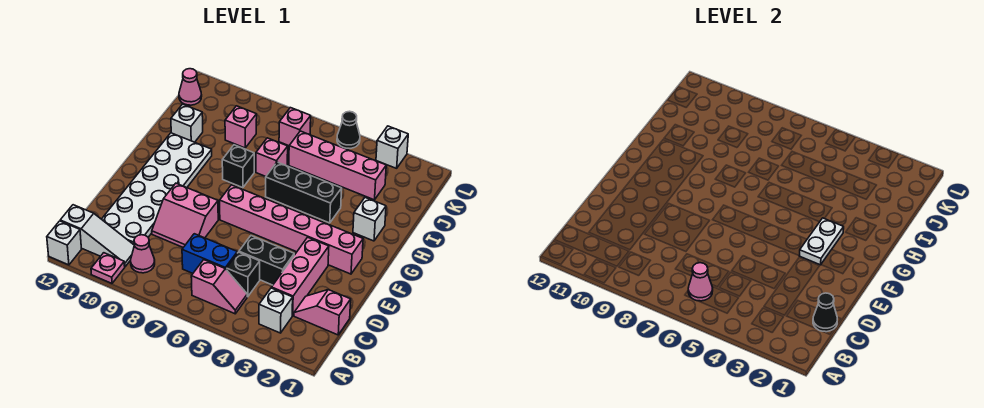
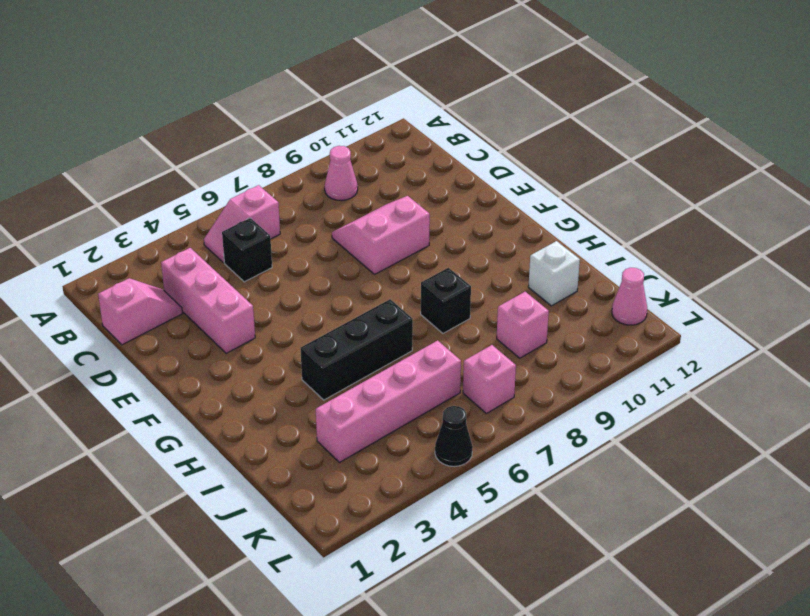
none -> pink 1x1 plate [91,253,125,283]
none -> white 1x1 brick [47,221,82,265]
none -> white 1x1 brick [259,288,293,333]

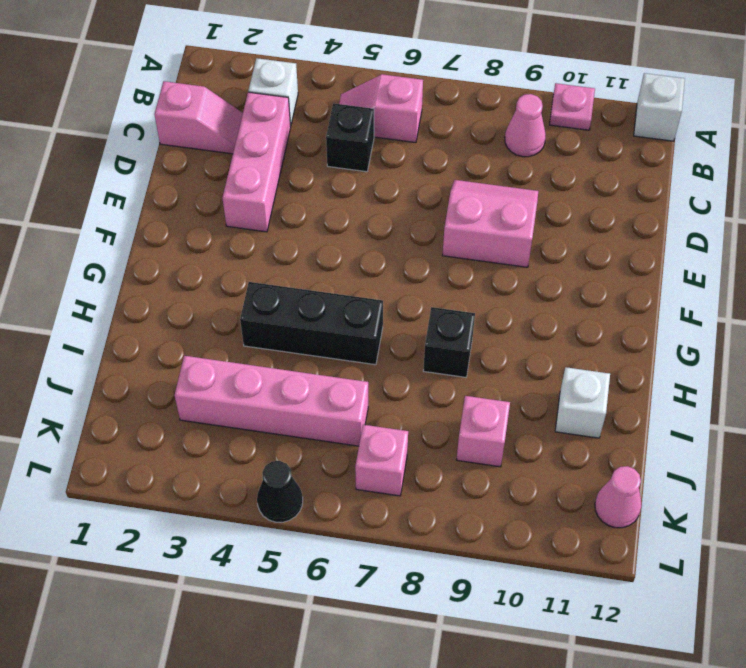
none -> white 1x3 slope [60,205,134,267]
none -> blue 1x2 brick [182,234,237,273]
none -> white 2x6 plate [102,133,212,245]

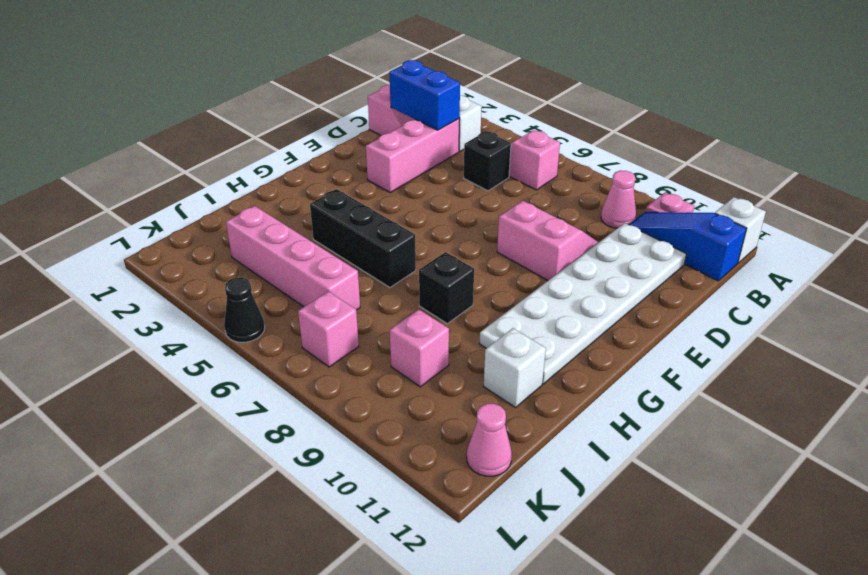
blue 1x3 slope [628,212,746,281] -> white 1x3 slope [60,205,134,267]
blue 1x2 brick [389,60,460,130] -> blue 1x2 brick moved to [182,234,237,273]
none -> black 1x2 brick [239,236,294,285]
none -> pink 1x6 brick [220,185,363,274]
none -> white 1x1 brick [353,198,386,241]

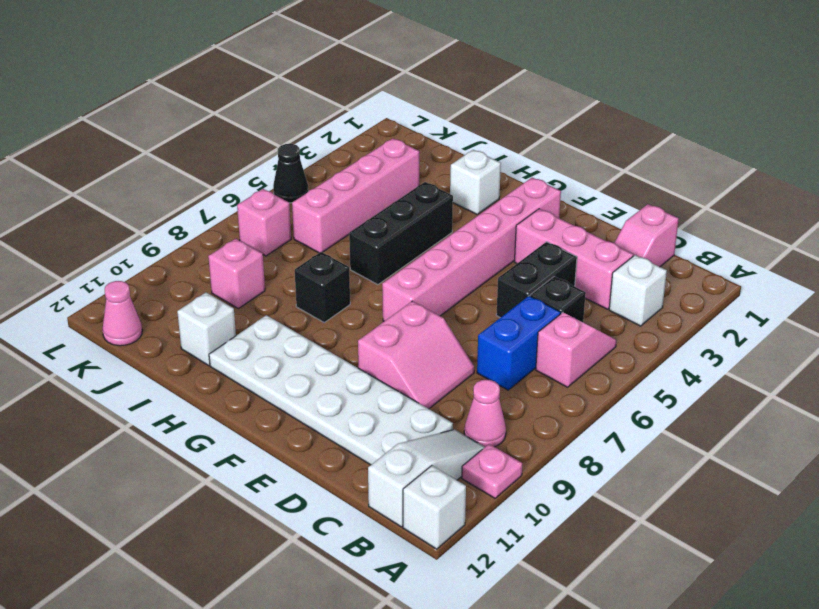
none -> pink 1x1 brick [256,138,288,176]
none -> white 1x1 brick [376,126,408,168]
none -> pink 1x1 cone [688,263,713,301]

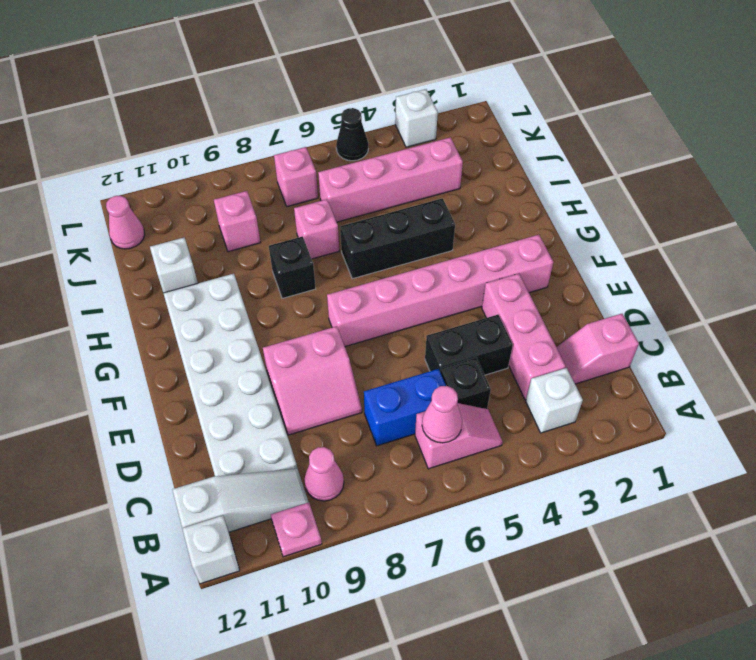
none -> white 1x1 brick [353,198,386,241]
none -> black 1x1 cone [813,293,837,332]
none -> white 1x2 plate [800,218,844,265]

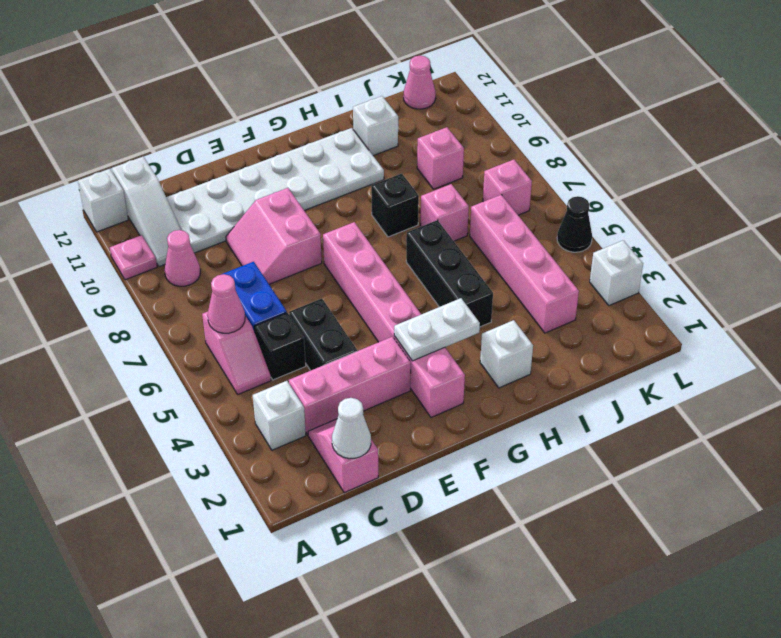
white 1x1 cone [332,398,371,459] -> black 1x1 cone [813,293,837,332]

